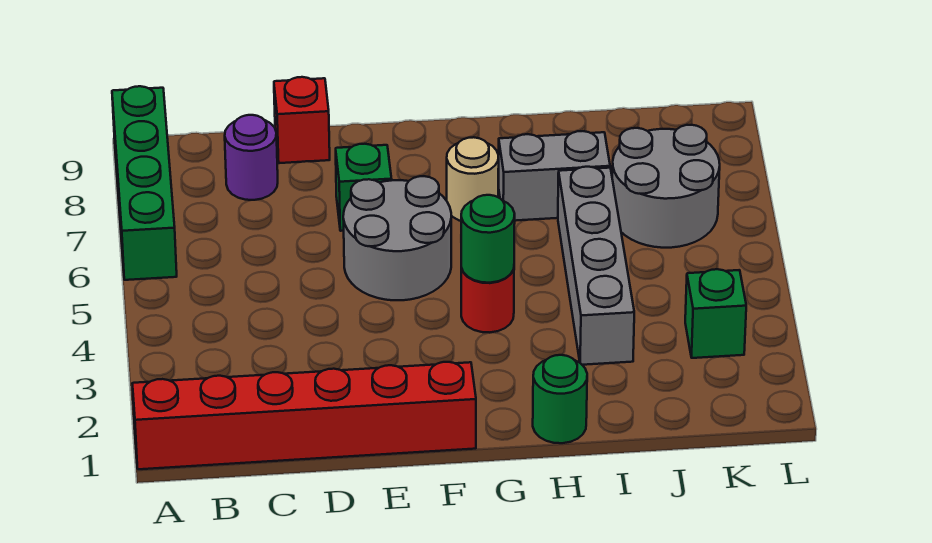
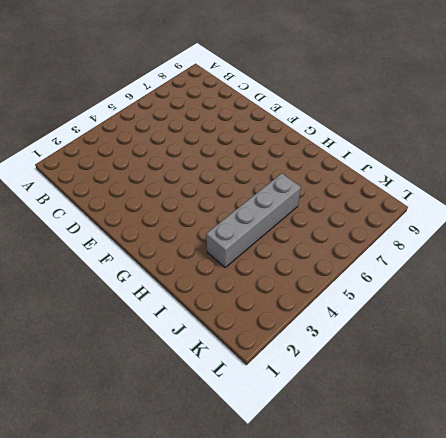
none -> red 1x6 brick [132,362,476,469]
none -> green 1x4 brick [112,86,177,280]
none -> purple 1x1 round brick [225,115,278,200]

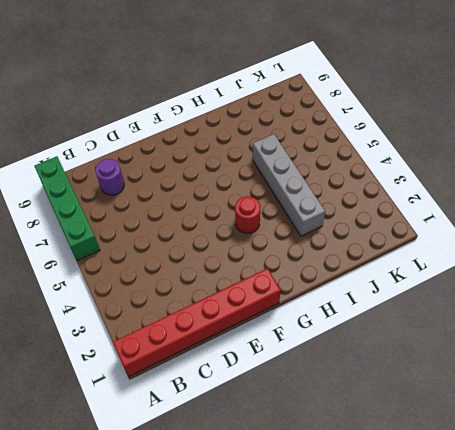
none -> red 1x1 brick [274,77,330,163]
none -> grey 2x2 round brick [343,176,451,300]
none -> green 1x1 brick [336,144,392,231]

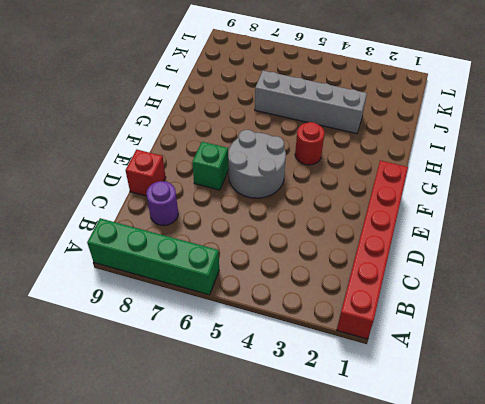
none -> tan 1x1 round brick [447,137,499,221]
none -> green 1x1 round brick [533,355,587,443]
none -> grey 1x2 brick [499,131,610,221]

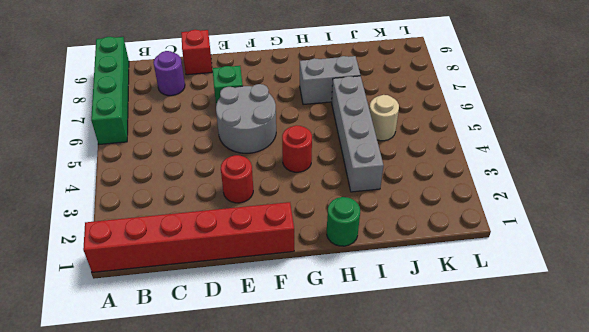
red 1x1 round brick [221,155,253,203] -> none
tan 1x1 round brick [369,95,399,141] -> tan 1x1 round brick moved to [447,137,499,221]
none -> grey 2x2 round brick [612,125,720,248]
none -> green 1x1 brick [685,269,746,358]
none -> green 1x1 round brick [461,195,515,283]

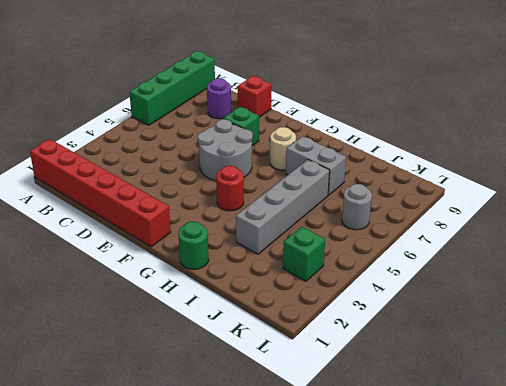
grey 1x1 round brick [342,184,372,230] -> grey 2x2 round brick [612,125,720,248]
none -> green 1x1 round brick [461,195,515,283]

